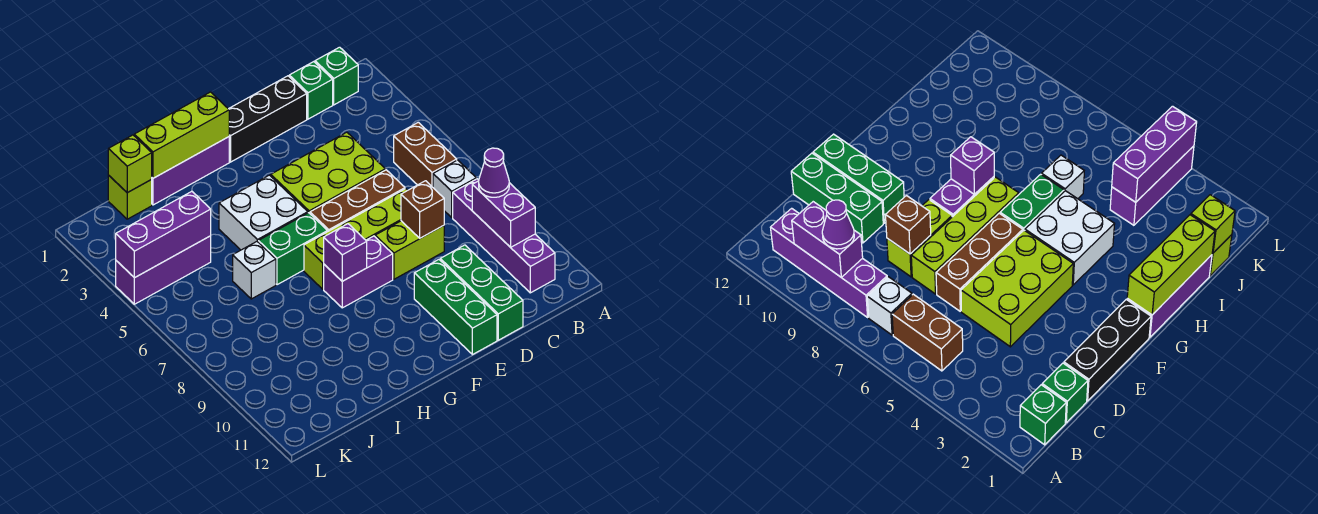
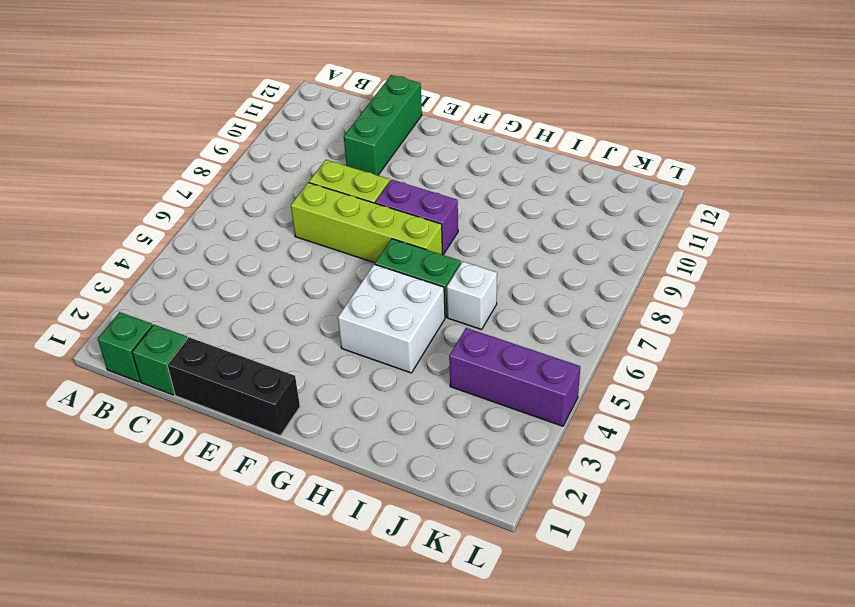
none -> brown 1x2 brick [394,122,457,187]
none -> white 1x1 brick [433,160,476,217]
none -> purple 1x4 brick [453,179,555,293]

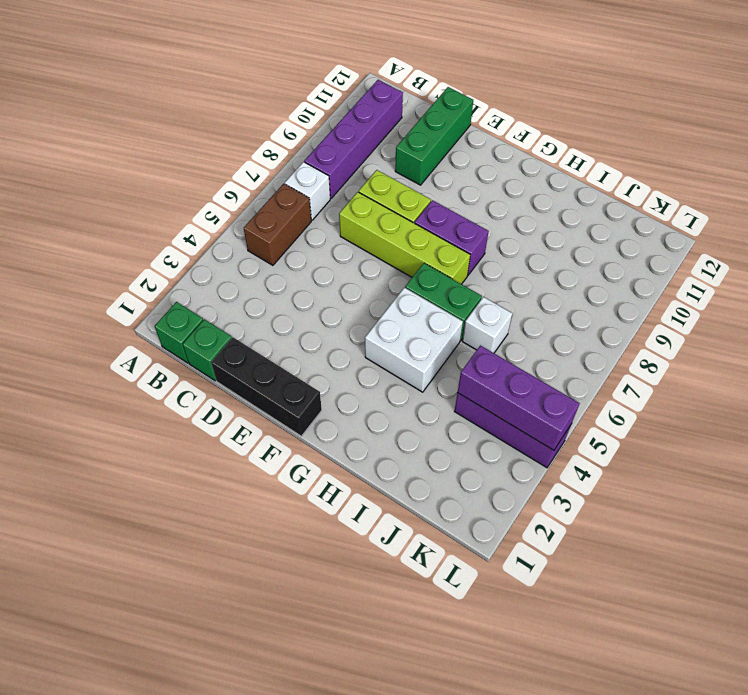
none -> lime 2x3 brick [271,132,385,213]
none -> brown 1x3 brick [310,170,405,231]
none -> green 1x3 brick [414,260,497,355]

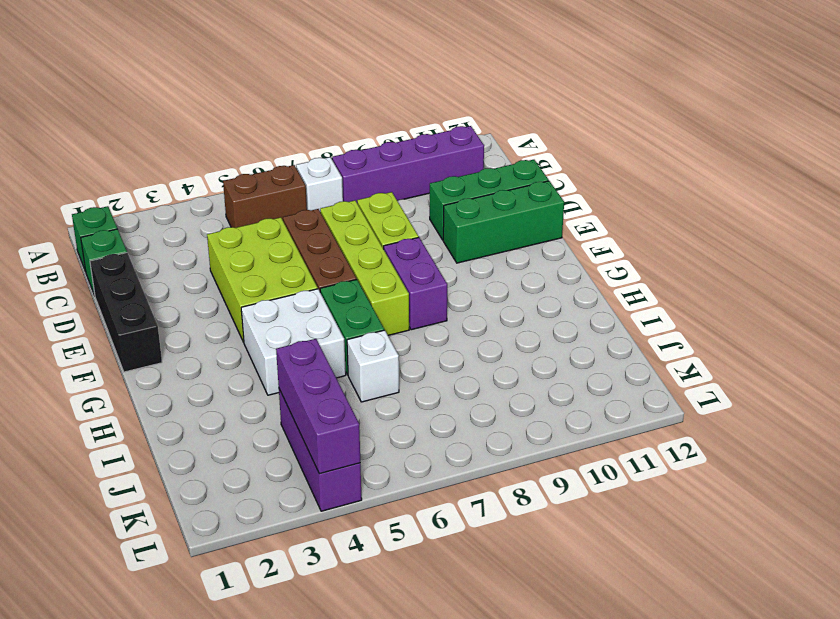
none -> purple 1x3 brick [151,137,229,205]
none -> lime 1x1 brick [108,175,152,219]
none -> purple 1x2 brick [472,181,535,247]

